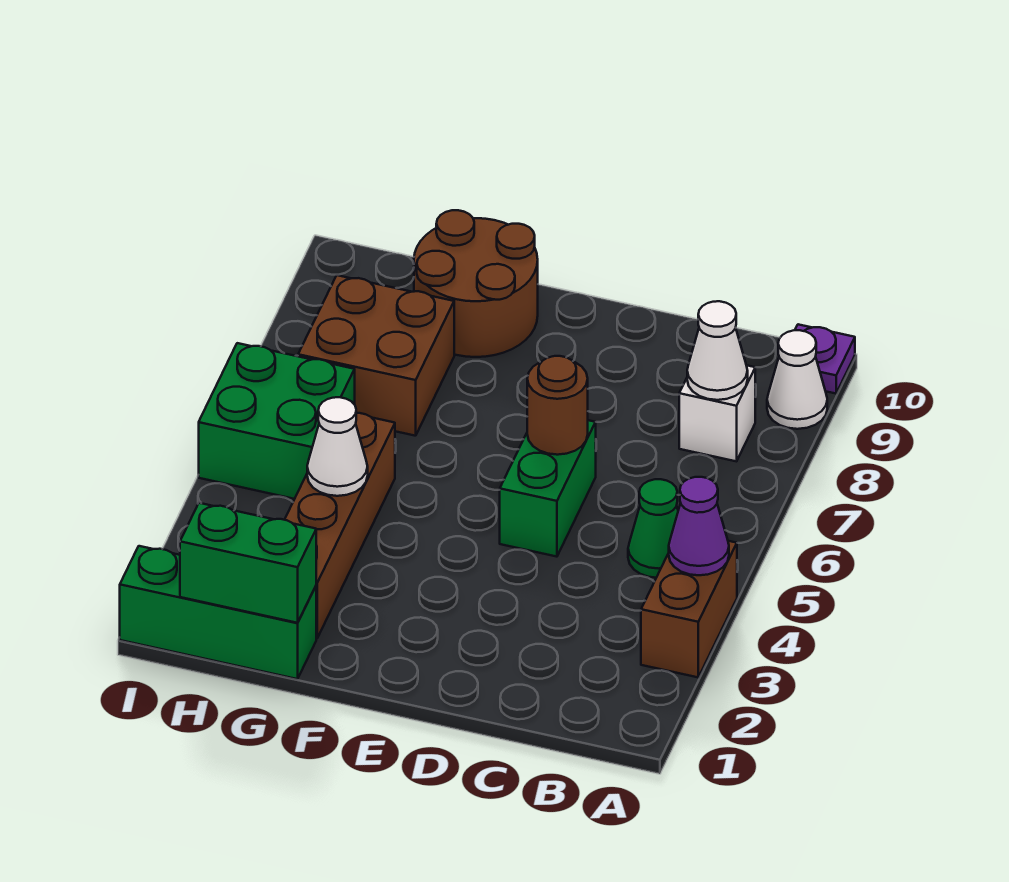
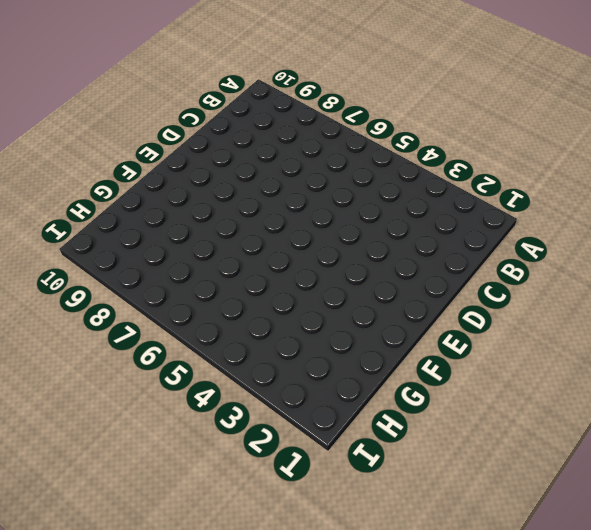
none -> brown 1x2 brick [641,541,737,677]
none -> white 1x1 cone [767,330,827,429]
none -> purple 1x1 plate [795,324,855,394]

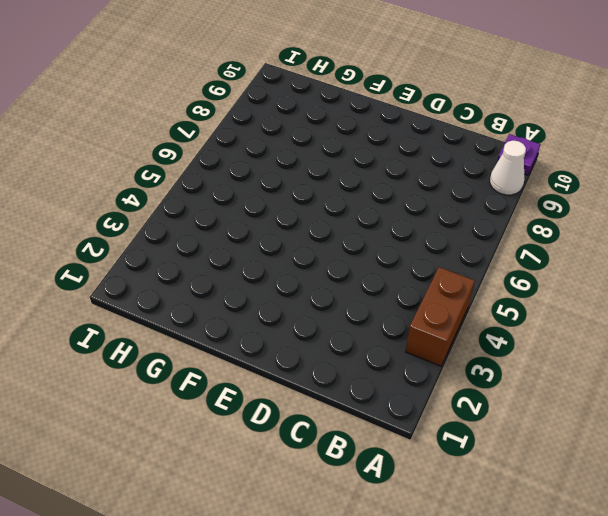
none -> green 1x1 cone [628,479,678,578]
none -> white 1x1 brick [679,365,755,461]
none -> green 1x2 brick [500,420,596,557]

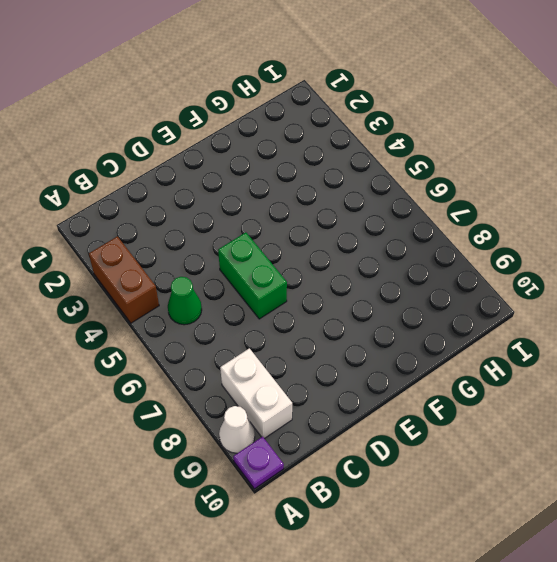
white 1x2 brick [220,348,292,439] -> white 1x1 brick [679,365,755,461]
none -> brown 2x2 round brick [414,210,538,357]
none -> green 1x3 brick [120,546,316,679]
none -> brown 1x4 brick [285,413,395,638]

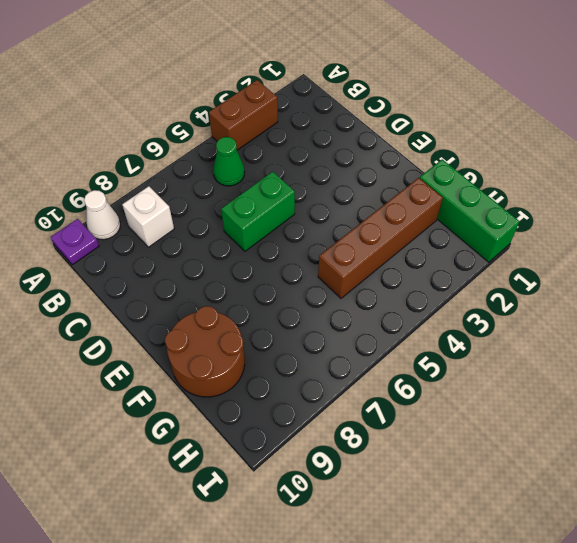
none -> brown 2x2 brick [298,275,454,436]
none -> green 2x2 brick [199,343,355,499]
none -> purple 1x1 cone [669,477,729,575]

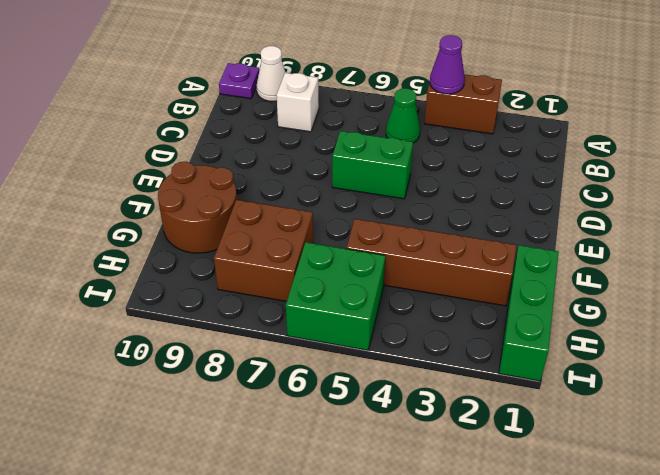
none -> white 1x1 cone [687,301,748,400]
none -> brown 1x1 round brick [527,356,588,455]
none -> green 1x2 brick [180,503,316,623]

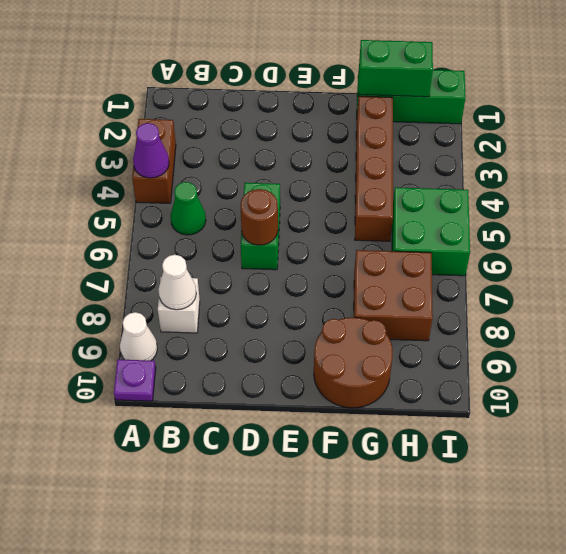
none -> white 1x1 cone [307,397,368,496]

